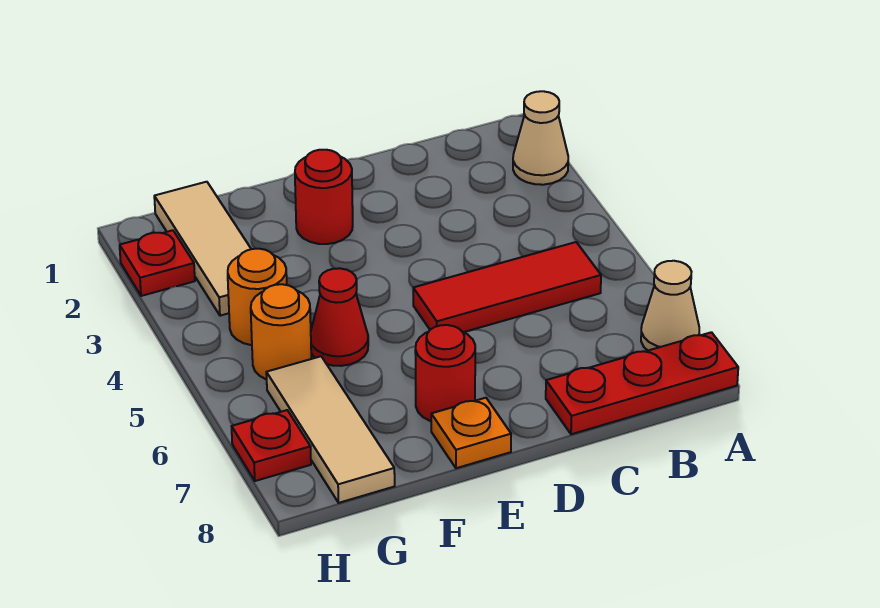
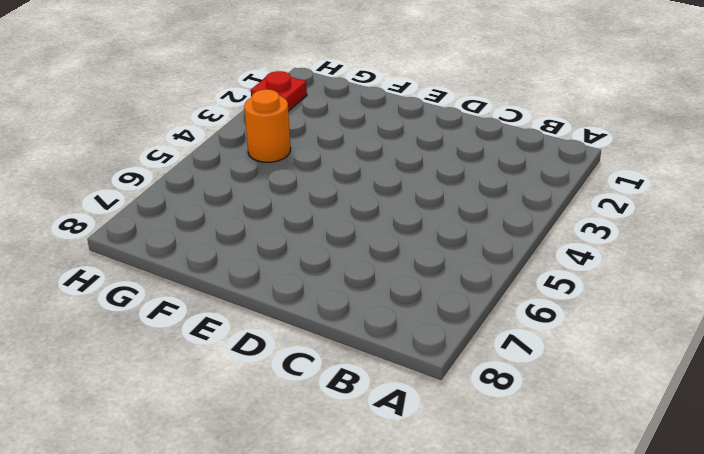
none -> tan 1x1 cone [513,91,568,185]
none -> tan 1x1 cone [641,261,699,351]
none -> red 1x3 plate [546,332,738,434]

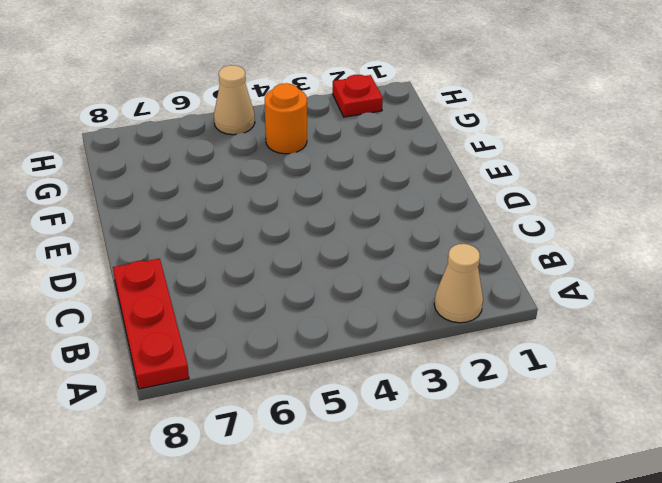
tan 1x1 cone [214,65,255,135] -> tan 1x1 cone moved to [641,261,699,351]
none -> red 1x3 tile [413,242,601,332]
none -> red 1x1 round brick [295,150,353,244]
none -> red 1x1 round brick [415,325,475,421]

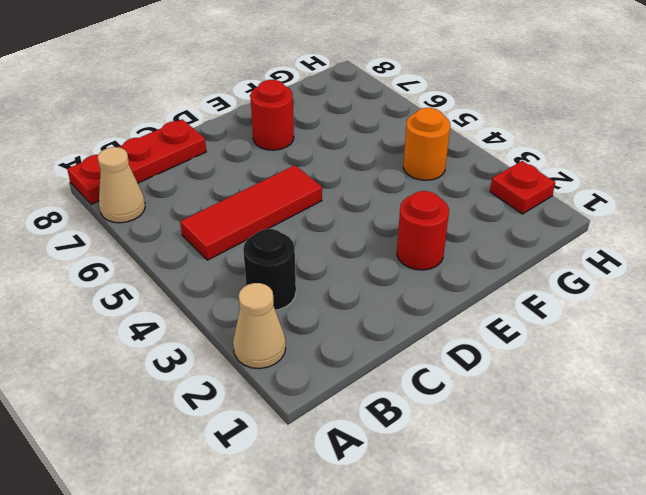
black 1x1 round brick [243,229,296,310] -> none
none -> orange 1x1 plate [431,398,511,468]
none -> red 1x1 cone [311,268,368,366]
none -> tan 1x3 tile [154,182,251,316]

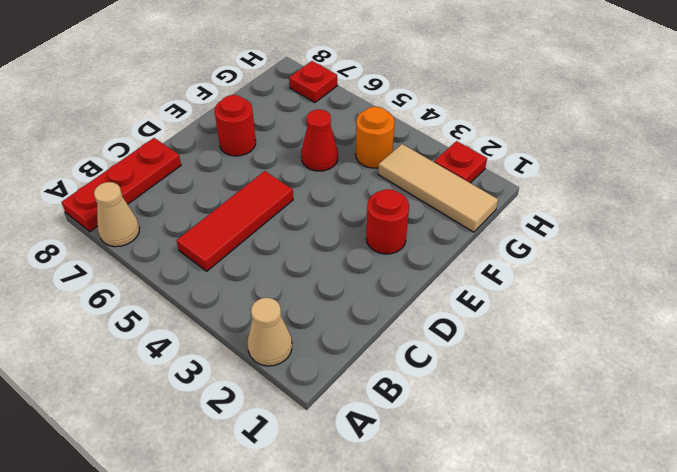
none -> orange 1x1 plate [431,398,511,468]
none -> orange 1x1 round brick [251,284,311,380]
none -> tan 1x3 tile [266,356,395,503]

